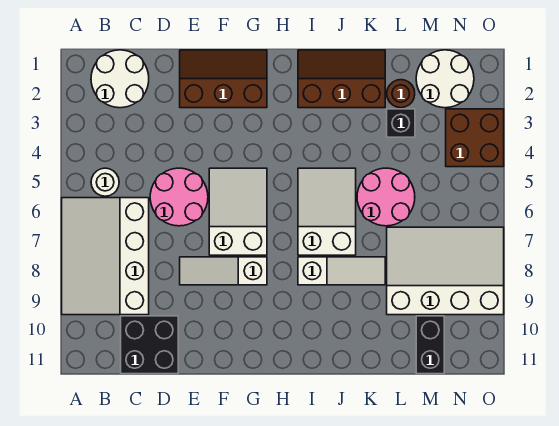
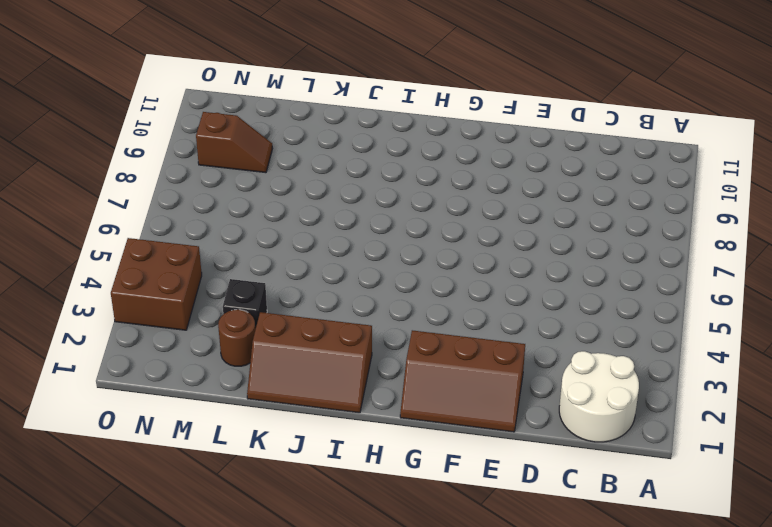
brown 1x2 slope [196,112,272,173] -> white 3x4 slope [387,227,504,315]
none -> white 3x4 slope [62,198,149,315]
none -> white 1x1 round brick [91,168,119,196]
none -> black 2x2 brick [121,316,178,374]

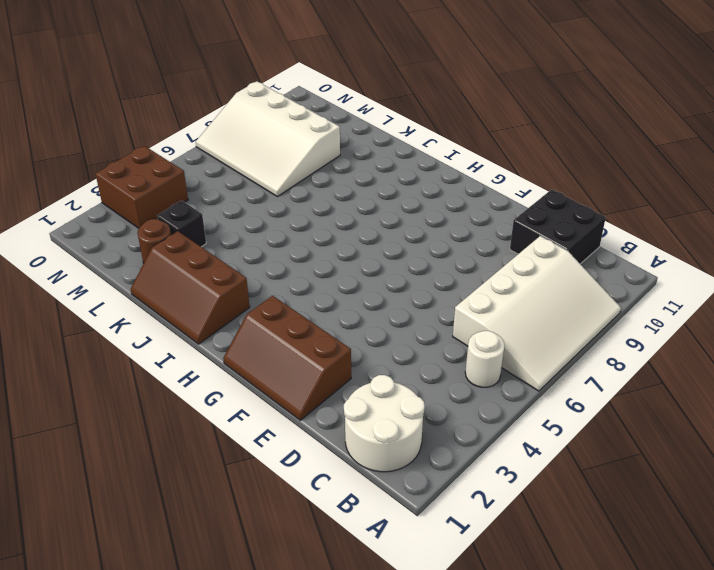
none -> pink 2x2 round brick [150,168,208,226]
none -> white 1x3 slope [180,257,267,285]
none -> white 2x3 slope [209,168,267,255]

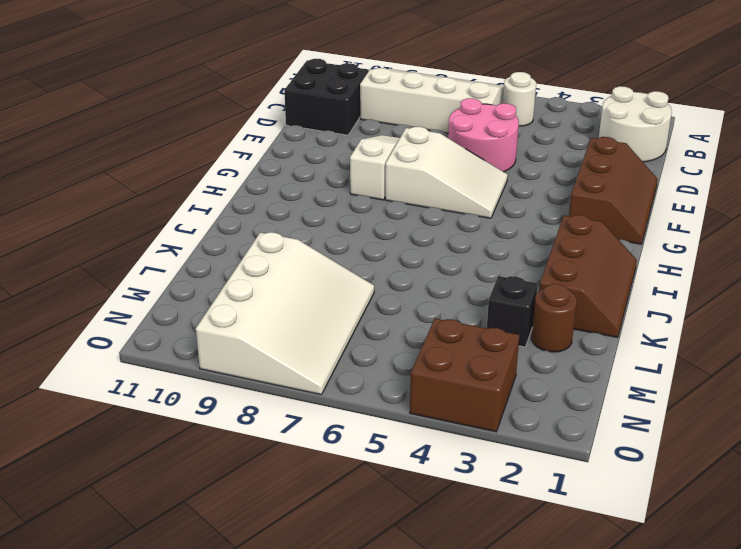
none -> white 2x3 slope [298,168,356,255]
none -> white 1x3 slope [298,257,385,285]
none -> pink 2x2 round brick [357,168,415,226]

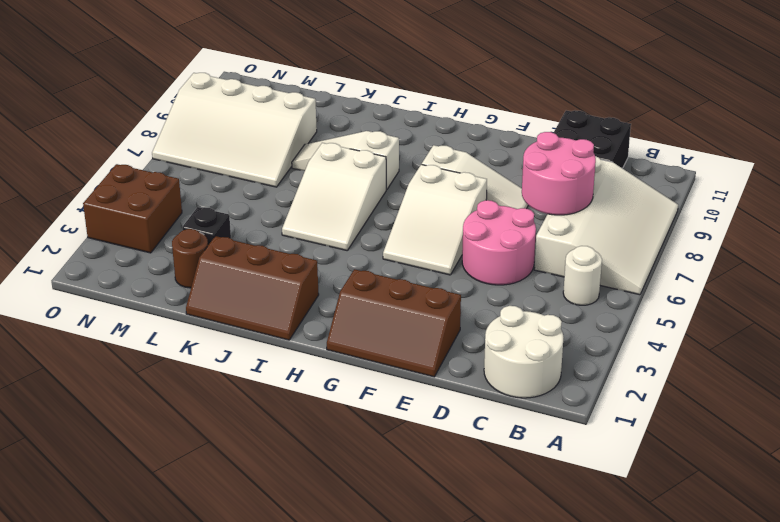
pink 2x2 round brick [522,132,596,215] -> pink 2x2 round brick moved to [357,168,415,226]
none -> white 2x2 round brick [416,50,474,108]
none -> black 1x2 brick [416,316,444,374]

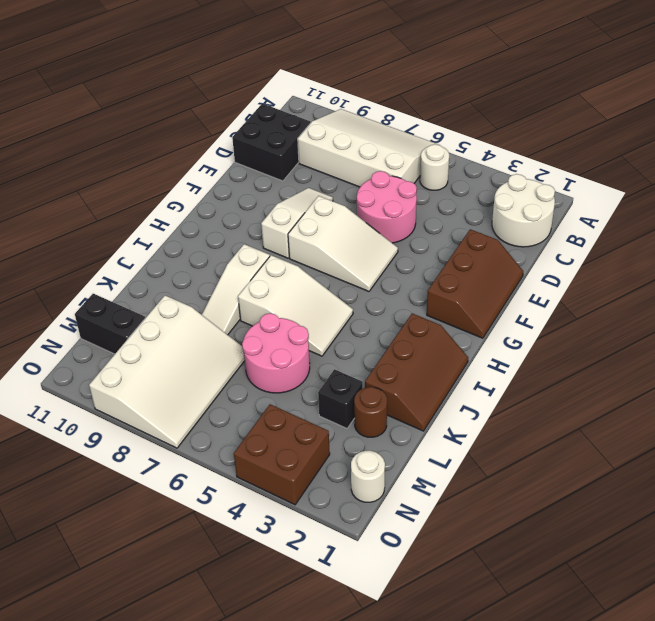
white 1x1 round brick [351,451,385,502] -> white 2x2 round brick [416,50,474,108]

